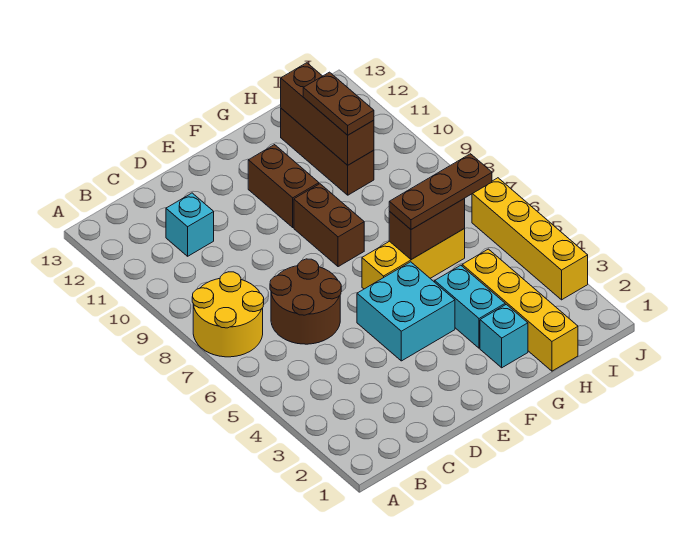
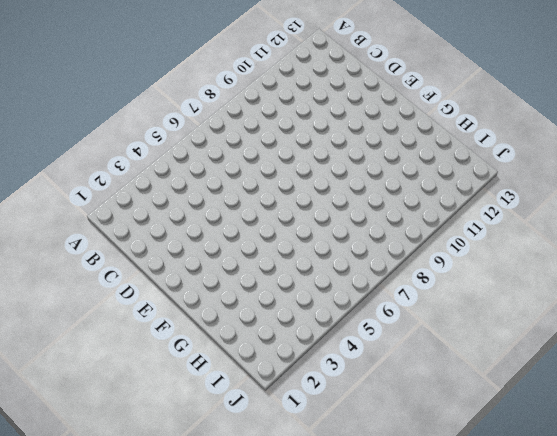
none -> yellow 2x2 round brick [192,272,264,357]
none -> brown 2x2 round brick [270,259,341,344]
none -> cyan 1x1 brick [166,193,214,256]

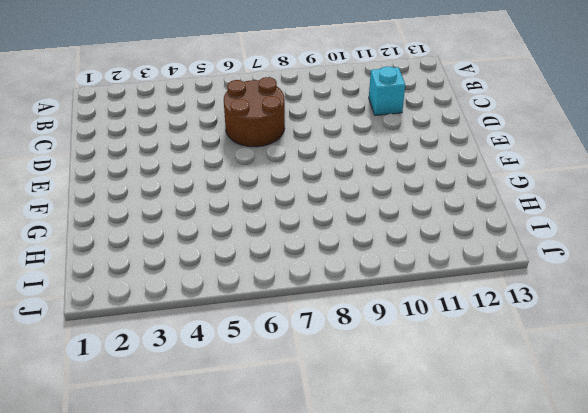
none -> yellow 2x2 round brick [192,272,264,357]
none -> cyan 2x2 brick [357,262,455,361]
none -> yellow 1x3 brick [362,229,465,289]

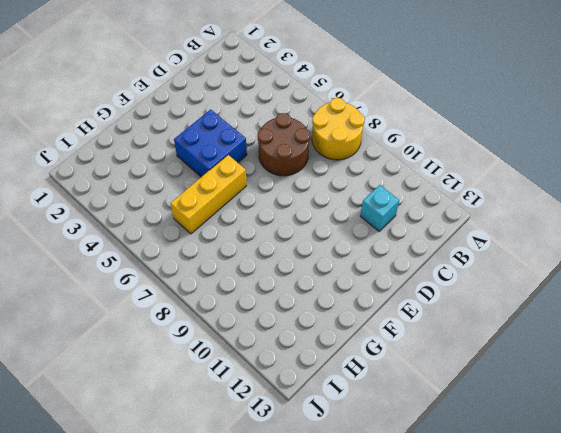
blue 2x2 brick [174,110,247,177] -> cyan 2x2 brick [357,262,455,361]
none -> brown 1x2 brick [294,184,364,267]
none -> brown 1x2 brick [248,145,319,227]
none -> cyan 1x1 brick [480,304,528,368]

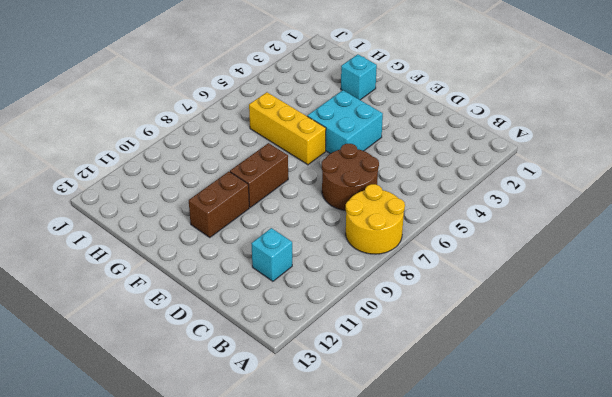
none -> cyan 1x2 brick [435,265,505,348]
none -> yellow 1x4 brick [462,249,578,371]
none -> brown 1x3 brick [281,108,374,195]

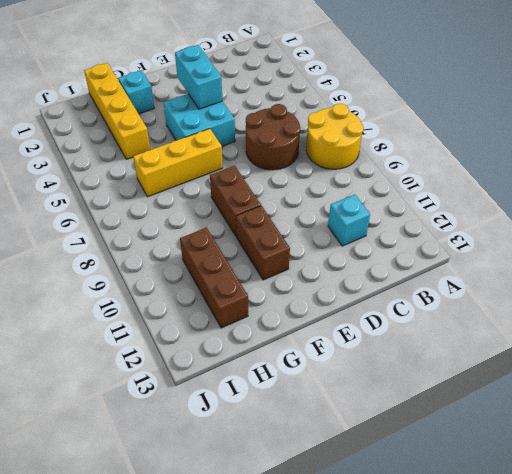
cyan 1x2 brick [175,45,222,109] -> cyan 1x2 brick moved to [435,265,505,348]
none -> yellow 1x4 brick [472,178,588,300]
none -> brown 1x2 brick [389,199,465,260]
none -> brown 1x3 brick [281,63,374,165]

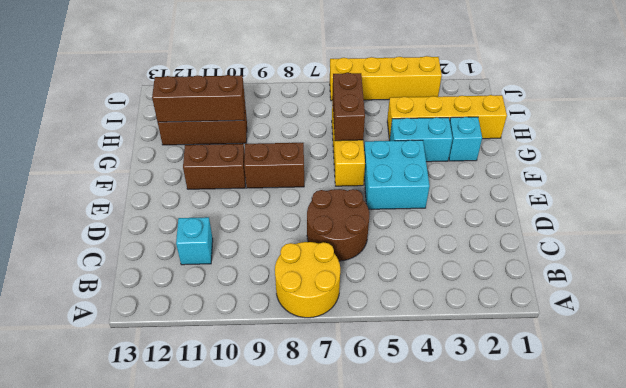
none -> brown 1x3 plate [389,154,492,229]
none -> brown 1x2 plate [303,72,374,135]

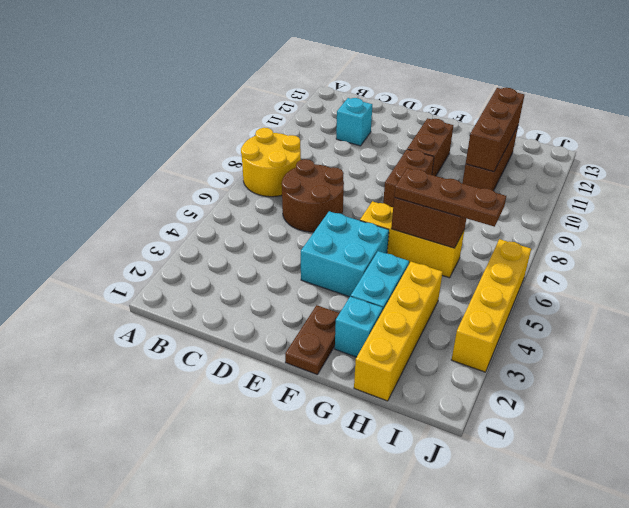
brown 1x2 plate [285,305,340,375] -> brown 1x2 plate moved to [303,72,374,135]

